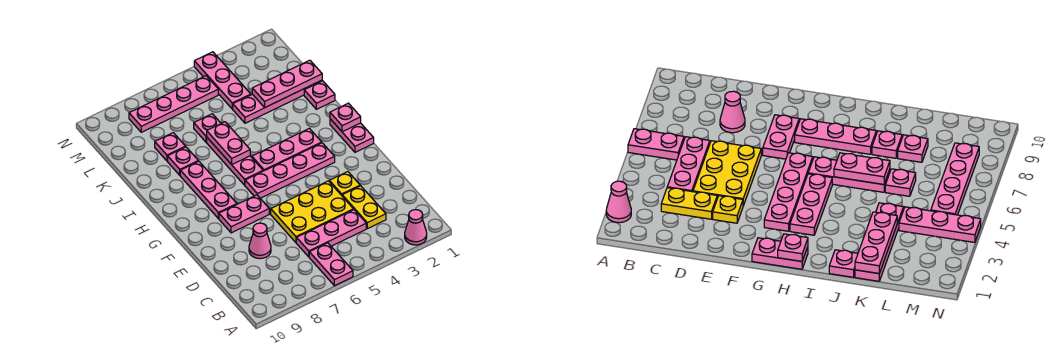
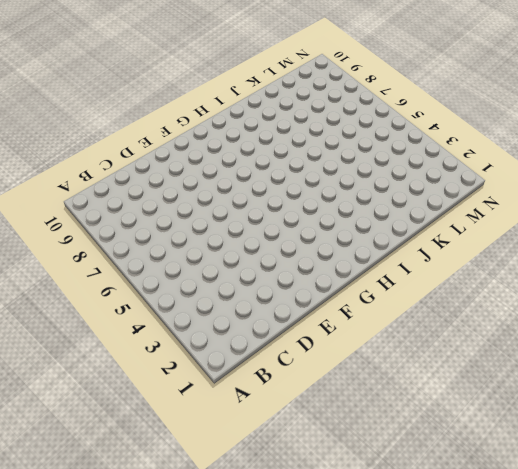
none -> pink 1x1 cone [405,210,427,245]
none -> pink 1x2 plate [309,243,353,286]
none -> yellow 1x2 plate [342,186,386,229]

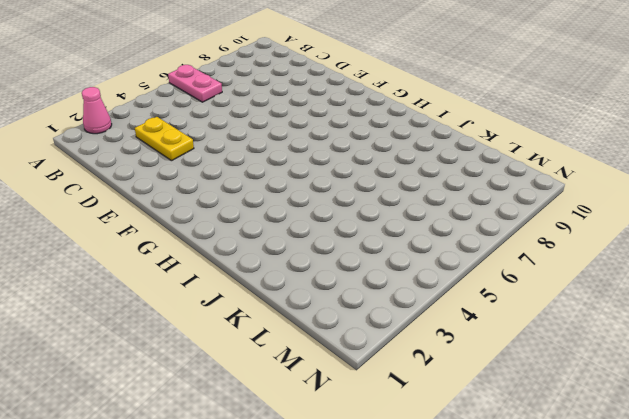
none -> pink 1x3 plate [296,210,366,257]
none -> yellow 2x3 plate [271,181,354,242]
none -> pink 1x1 cone [249,223,271,259]

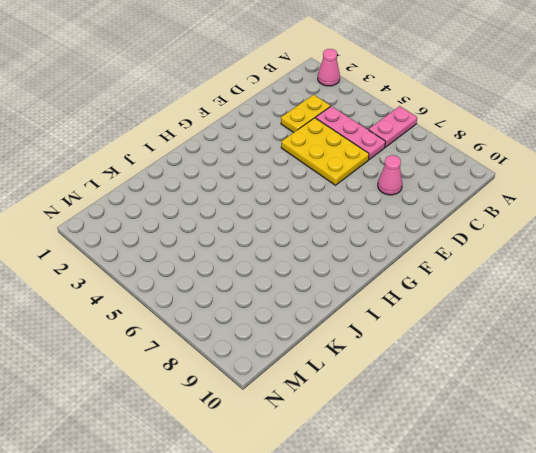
none -> yellow 1x1 plate [329,172,360,195]
none -> pink 1x2 plate [219,195,269,233]
none -> pink 1x2 plate [330,119,374,152]

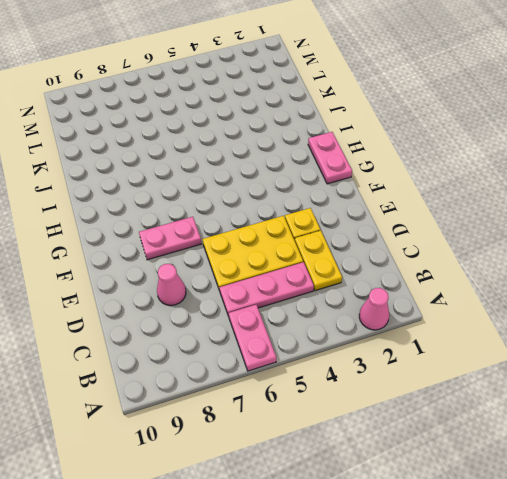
none -> pink 1x4 plate [245,143,335,198]
none -> pink 1x3 plate [180,161,237,218]
none -> pink 1x3 plate [252,128,322,171]

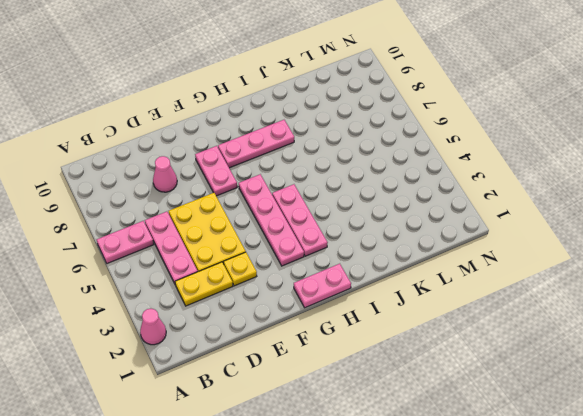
none -> pink 1x3 plate [207,138,263,185]
none -> pink 1x1 plate [304,81,335,109]
none -> pink 1x1 plate [168,147,198,175]

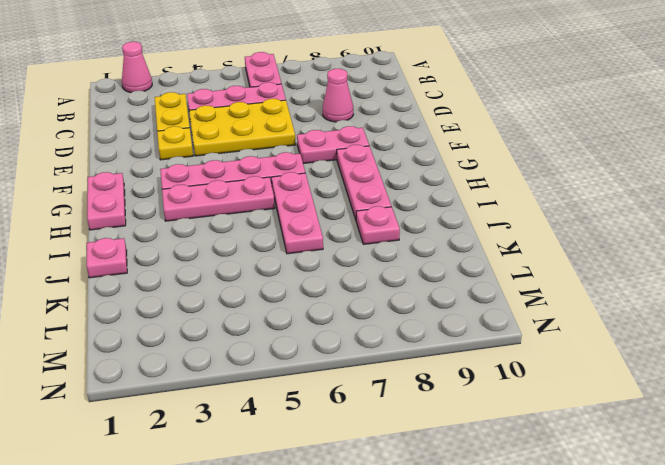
none -> pink 1x4 plate [233,80,322,123]
none -> pink 1x1 plate [194,114,221,142]
none -> pink 1x1 plate [155,133,186,161]

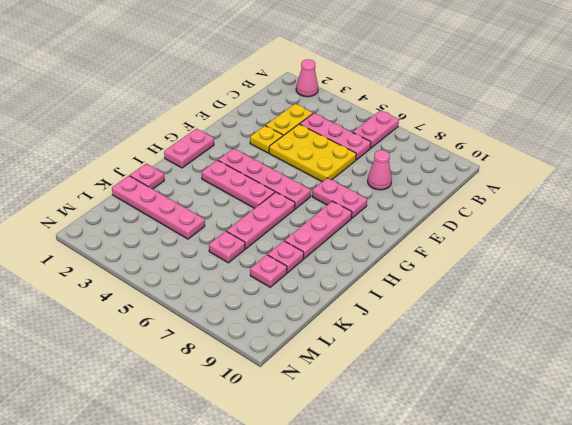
none -> pink 1x3 plate [194,52,251,109]
none -> pink 1x4 plate [129,76,218,132]
none -> pink 1x1 plate [330,103,361,132]

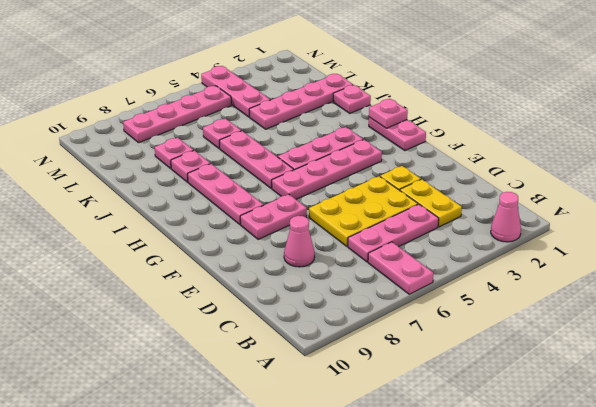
none -> pink 1x2 plate [207,122,250,165]
none -> pink 1x3 plate [252,60,322,107]

